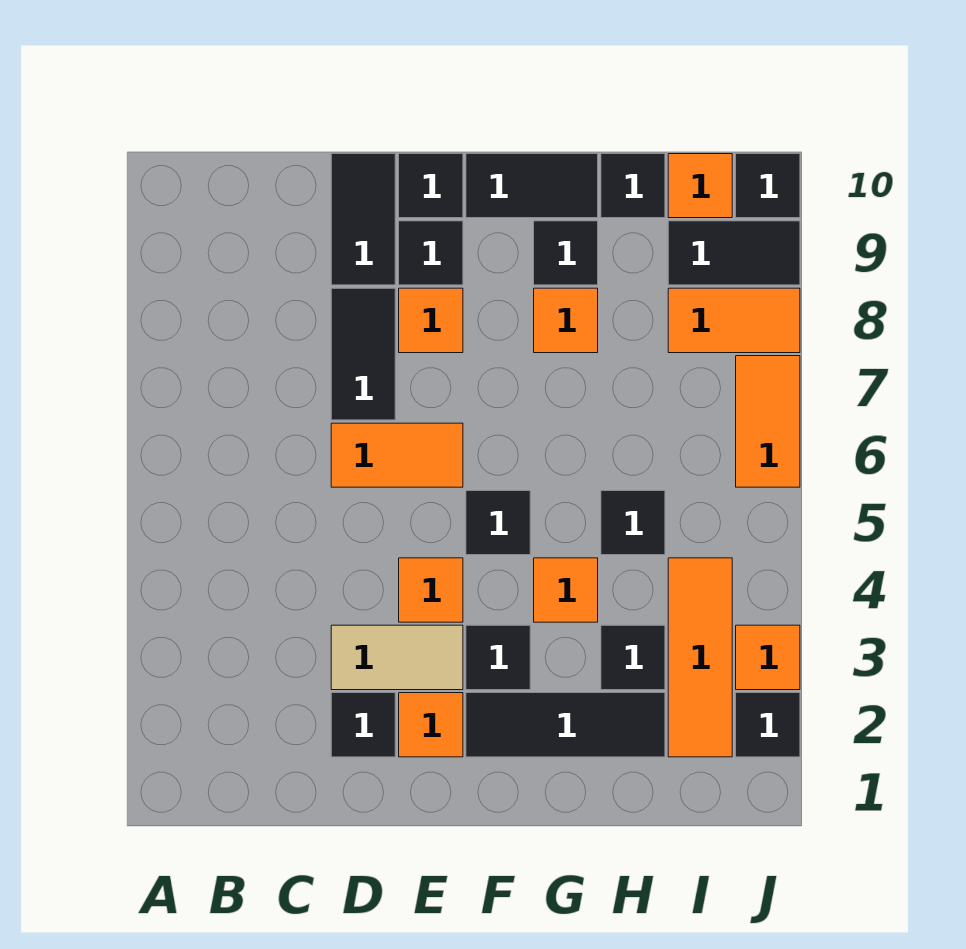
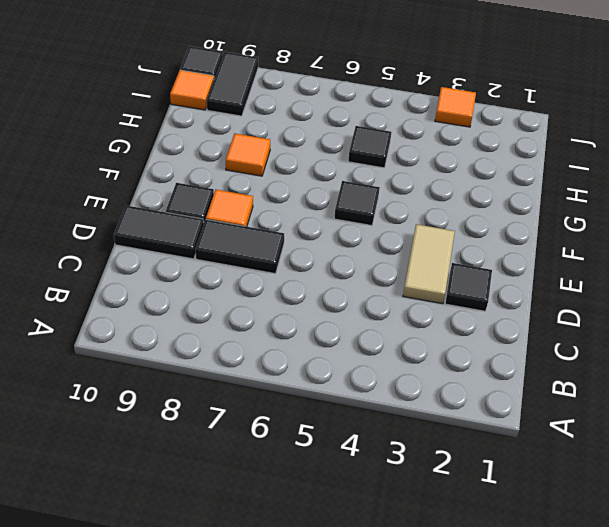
none -> orange 1x2 tile [331,423,463,487]
none -> orange 1x1 tile [399,693,463,757]
none -> orange 1x1 tile [399,558,463,622]

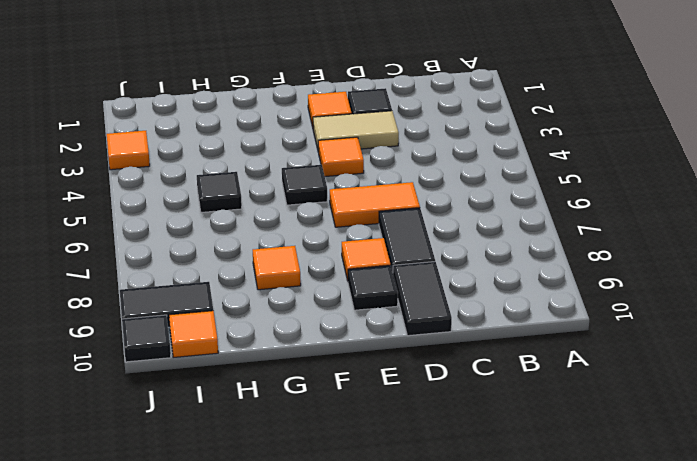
none -> black 1x1 tile [399,154,463,218]
none -> black 1x3 tile [466,693,665,757]
none -> black 1x1 tile [466,625,530,690]

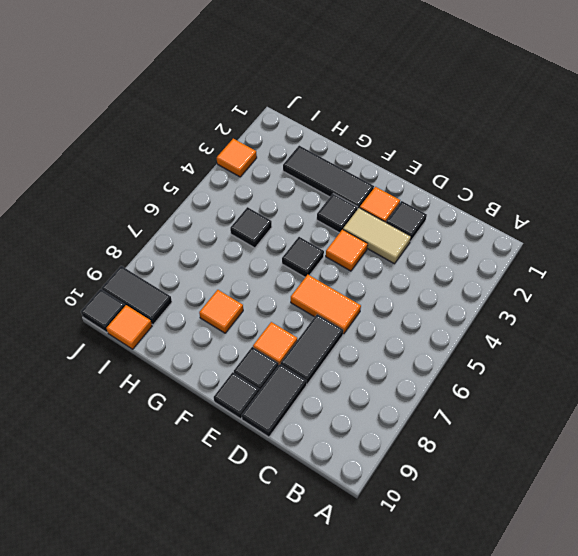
none -> black 1x2 tile [466,154,598,218]
none -> orange 1x1 tile [534,558,598,622]
none -> black 1x1 tile [534,221,598,285]

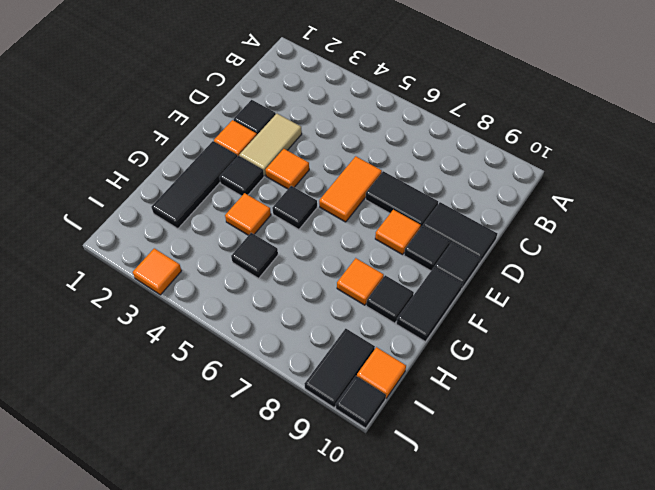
none -> black 1x1 tile [601,625,665,690]
none -> black 1x1 tile [601,154,665,218]
none -> orange 1x3 tile [668,558,732,757]

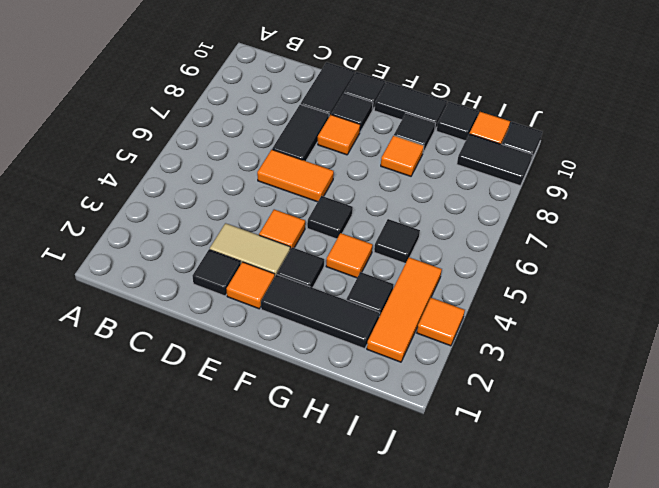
none -> orange 1x2 tile [668,288,800,353]
none -> black 1x1 tile [736,693,800,757]
none -> orange 1x2 tile [736,356,800,487]

